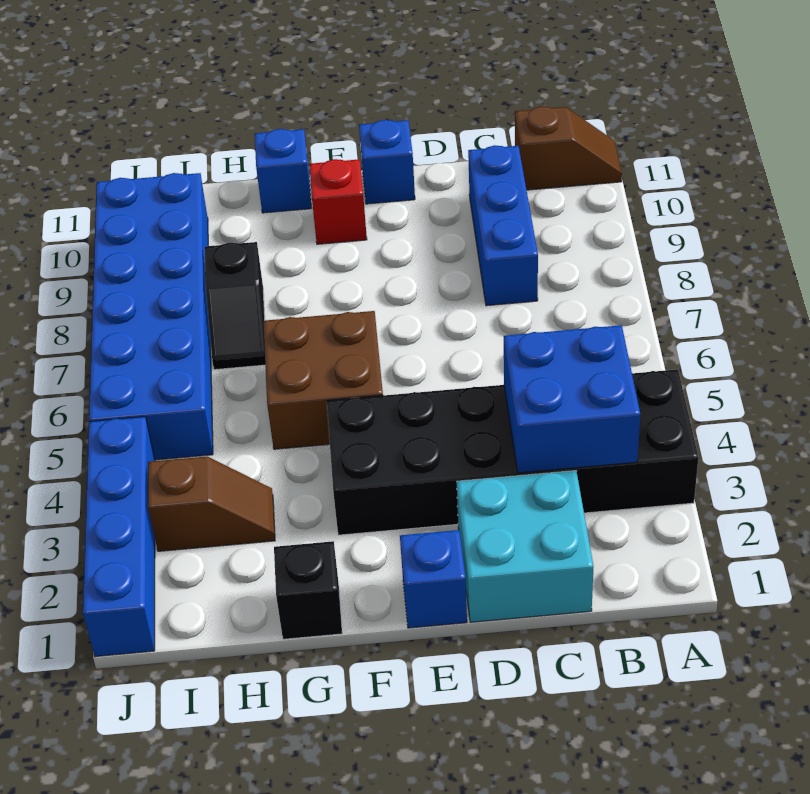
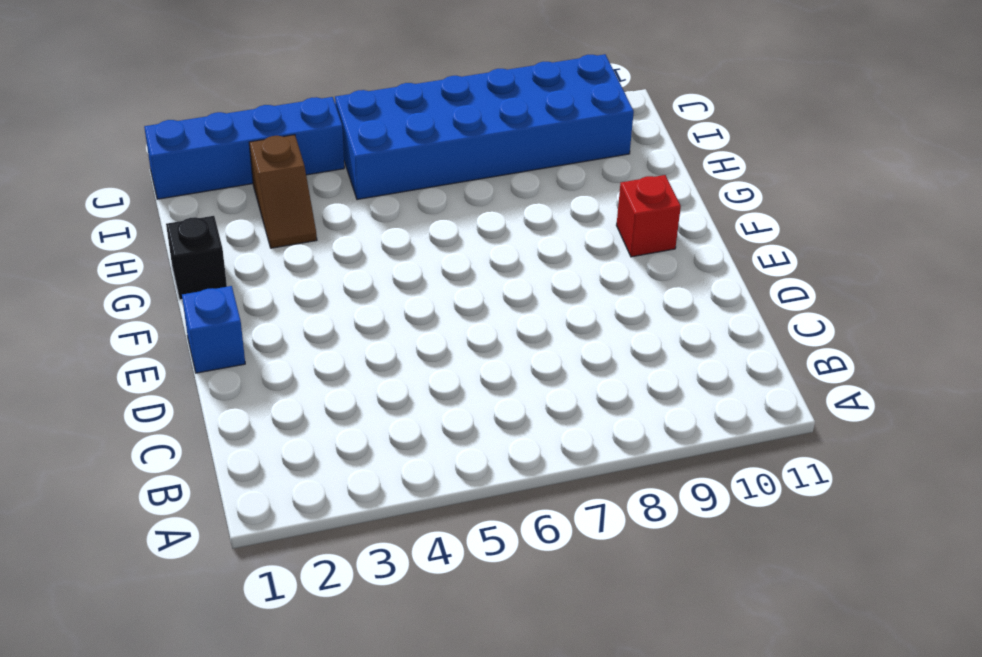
none -> black 2x6 brick [327,369,698,535]
none -> brown 1x2 slope [515,106,622,190]
none -> cyan 2x2 brick [457,471,594,622]

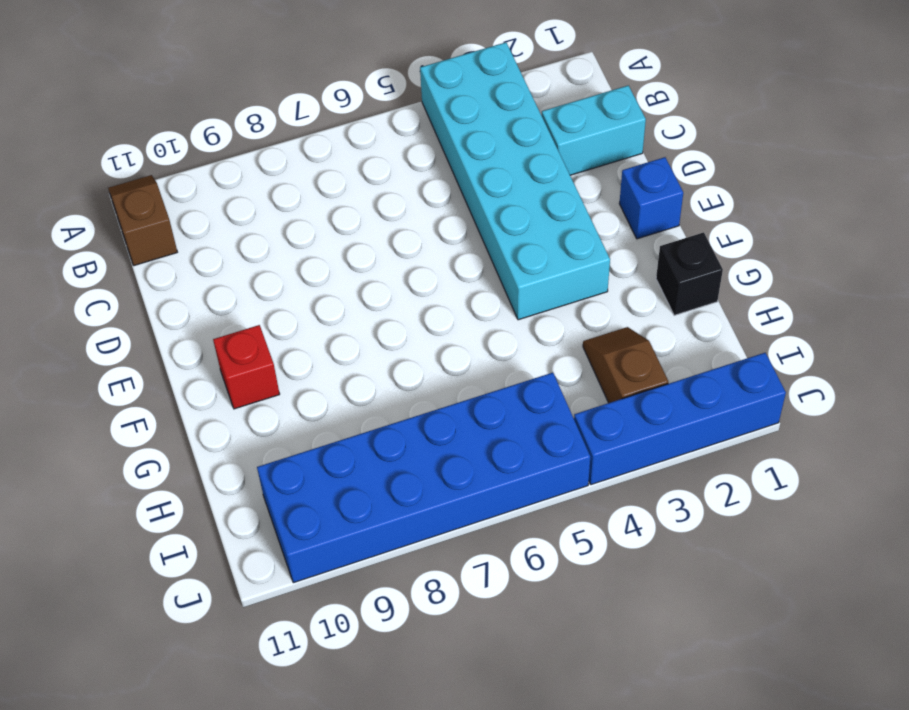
cyan 2x6 brick [420,42,610,320] -> black 2x6 brick [327,369,698,535]
cyan 1x2 brick [542,85,646,175] -> cyan 2x2 brick [457,471,594,622]
none -> blue 1x3 brick [468,145,538,306]
none -> blue 1x1 brick [359,120,415,204]
none -> brown 2x2 brick [263,311,383,449]

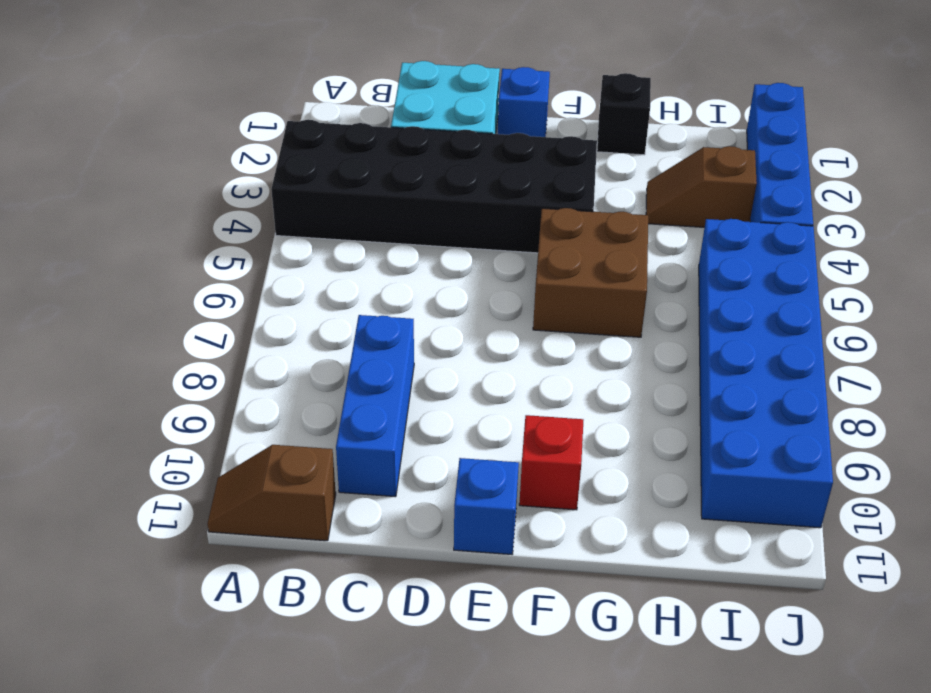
none -> blue 1x1 brick [255,129,311,213]
none -> black 1x2 slope [205,242,265,370]
none -> blue 2x2 brick [504,325,640,473]

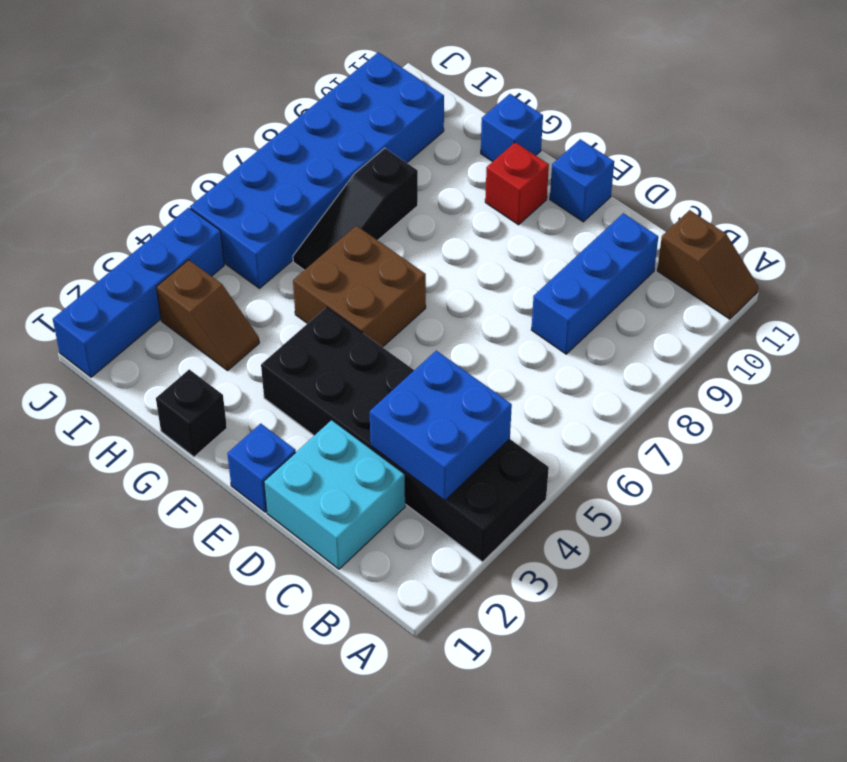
black 1x3 slope [293,148,418,270] -> black 1x2 slope [205,242,265,370]

